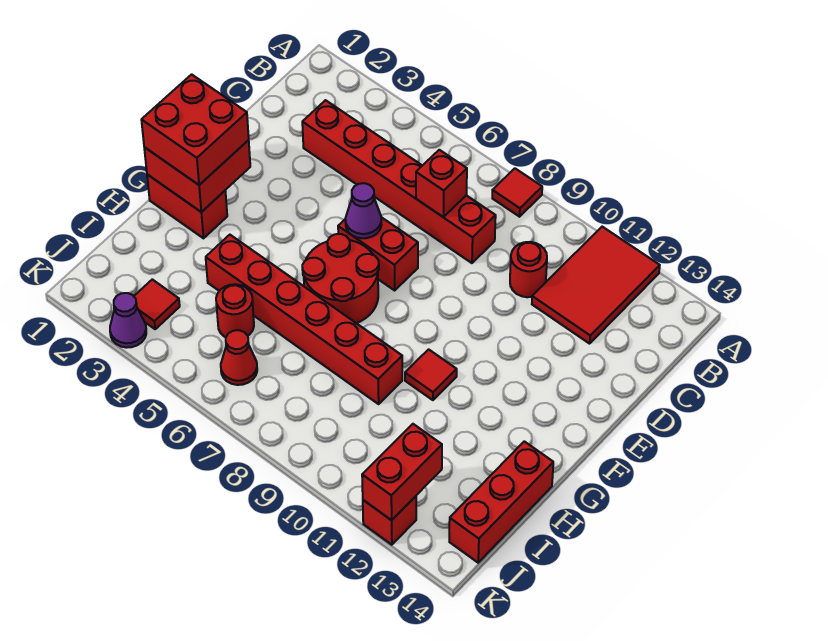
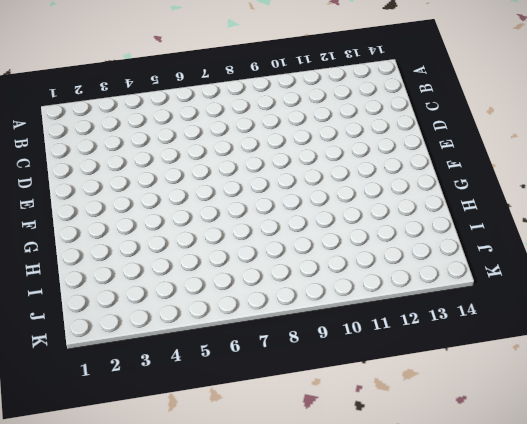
none -> red 1x1 tile [492,168,542,217]
none -> red 2x3 tile [532,227,660,344]
none -> red 1x6 brick [302,100,496,263]

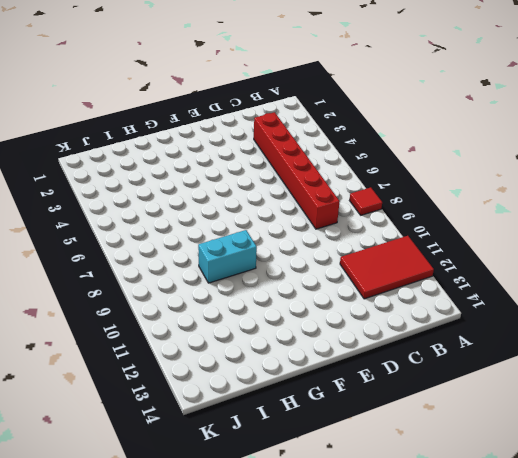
cyan 1x2 brick [198,230,257,283] -> red 1x6 brick [206,235,402,404]
none -> red 1x1 round brick [510,242,547,297]
none -> red 1x2 brick [338,217,418,290]
none -> red 2x2 round brick [302,234,379,323]

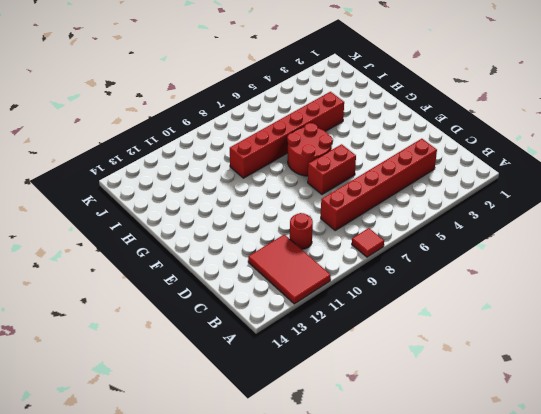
none -> red 1x2 brick [147,174,227,238]
none -> red 1x1 tile [405,349,457,400]
none -> red 1x3 brick [449,441,553,563]

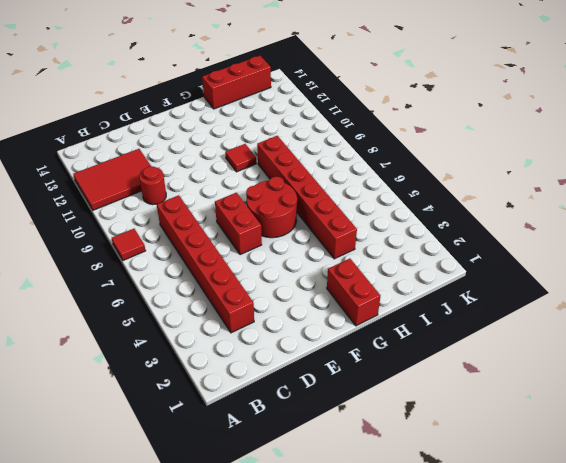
none -> red 1x1 round brick [216,284,254,337]
none -> red 1x1 tile [134,279,180,329]
none -> red 1x1 cone [221,330,257,385]

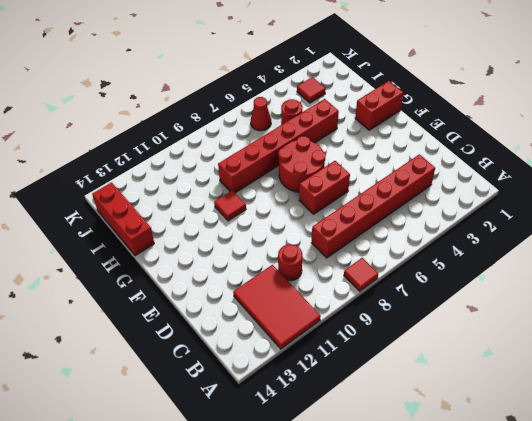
none -> purple 1x1 cone [110,293,146,348]
none -> red 1x1 brick [363,496,416,545]
none -> red 1x1 brick [416,150,467,217]

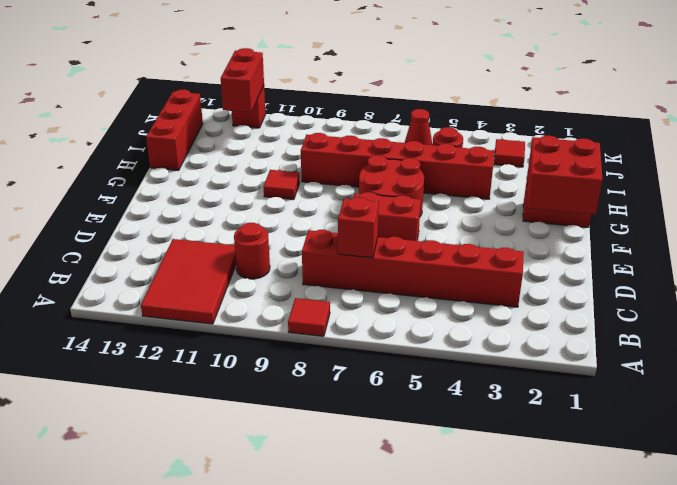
none -> purple 1x1 cone [110,293,146,348]
none -> purple 1x1 cone [345,183,381,238]
none -> red 2x2 brick [141,74,249,185]

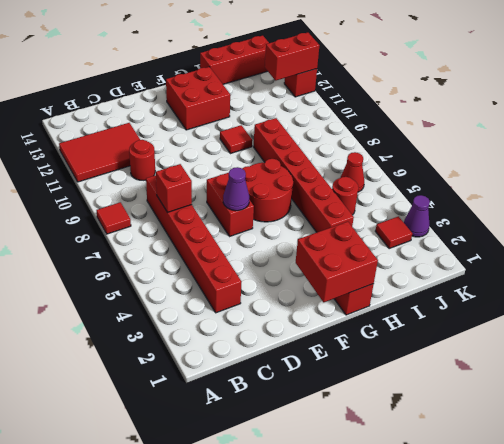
red 2x2 brick [166,67,230,130] -> red 2x2 brick moved to [141,74,249,185]

